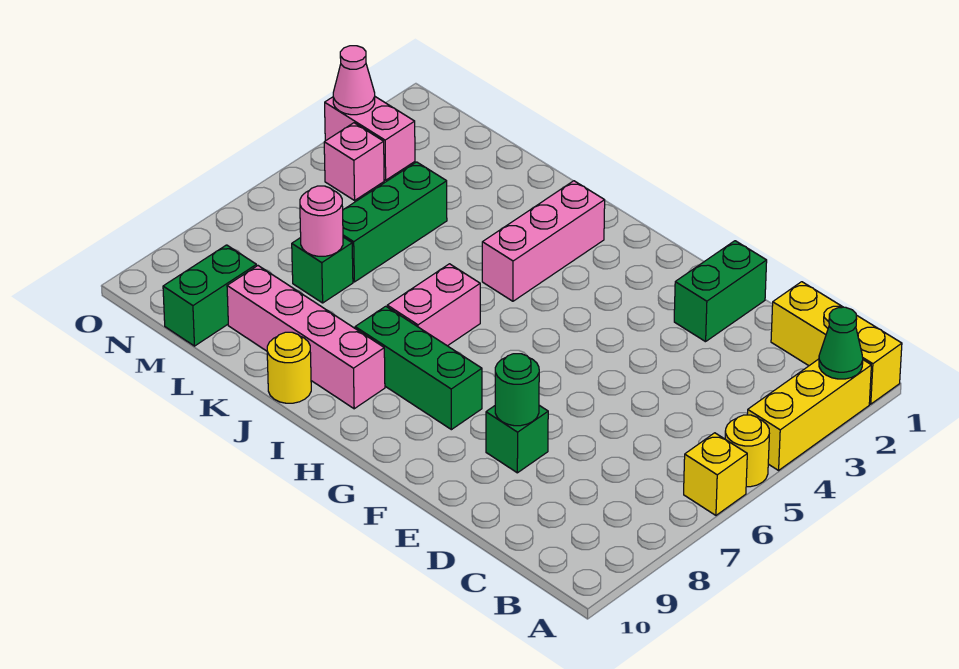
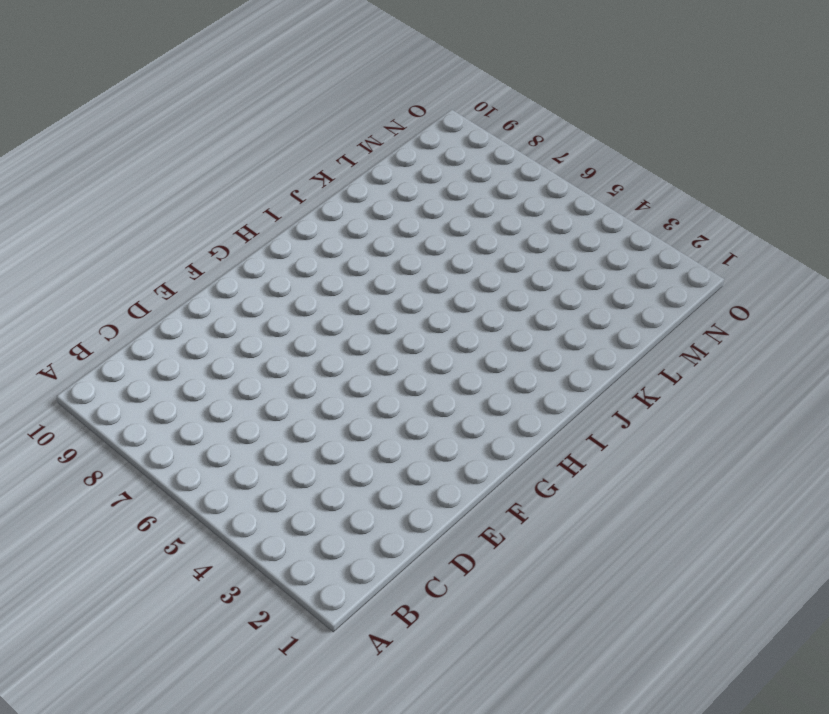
none -> yellow 1x3 brick [771,282,902,404]
none -> yellow 1x3 brick [747,359,871,470]
none -> yellow 1x1 round brick [725,415,769,487]

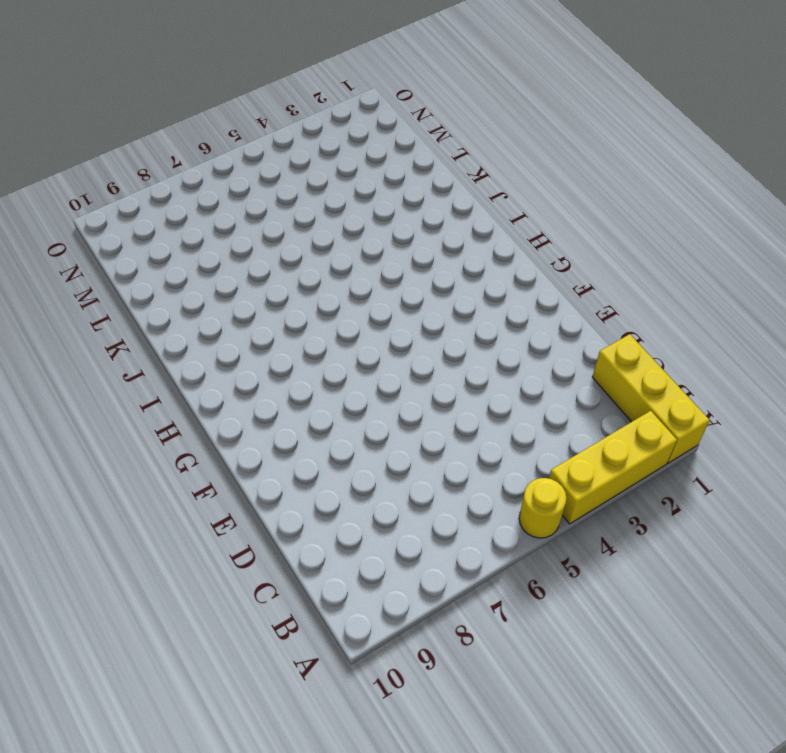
none -> yellow 1x1 brick [684,433,747,515]
none -> green 1x2 brick [674,241,767,342]
none -> green 1x1 brick [486,405,548,473]

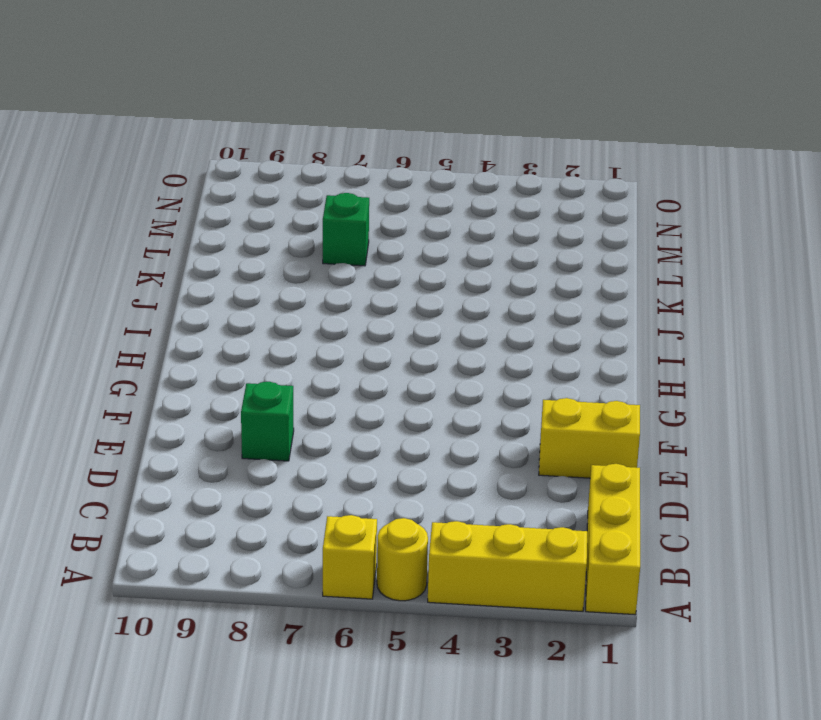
yellow 1x2 brick [539,398,640,478] -> green 1x2 brick [674,241,767,342]
none -> green 1x3 brick [355,306,482,430]
none -> pink 1x3 brick [482,181,605,301]
none -> pink 1x2 brick [387,264,480,346]

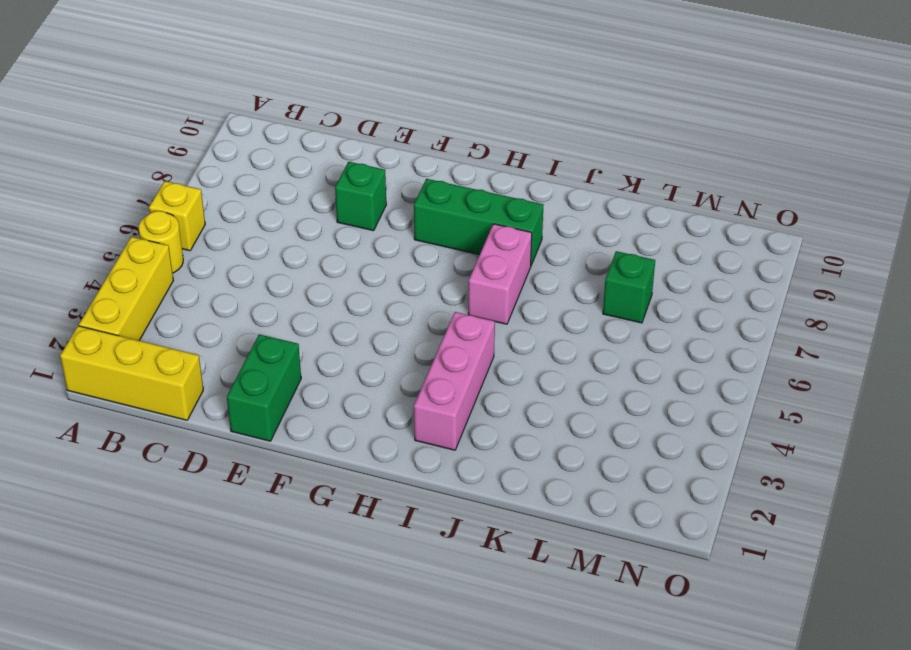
none -> pink 1x4 brick [227,266,385,409]
none -> yellow 1x1 round brick [267,332,311,403]
none -> green 1x3 brick [343,162,447,282]

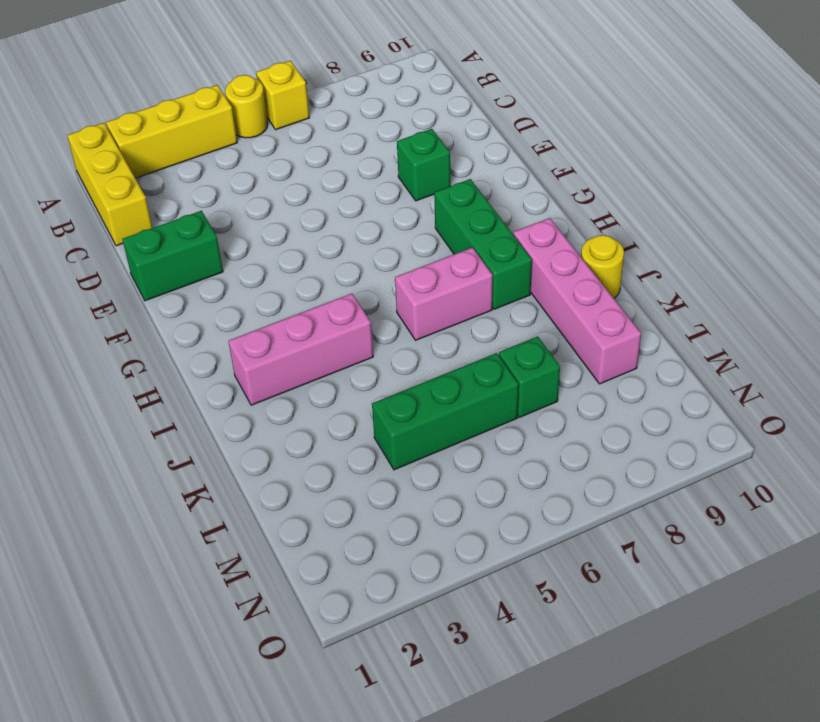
none -> green 1x2 brick [163,245,257,346]
none -> pink 1x2 brick [325,97,415,180]
none -> pink 1x1 brick [324,123,384,200]

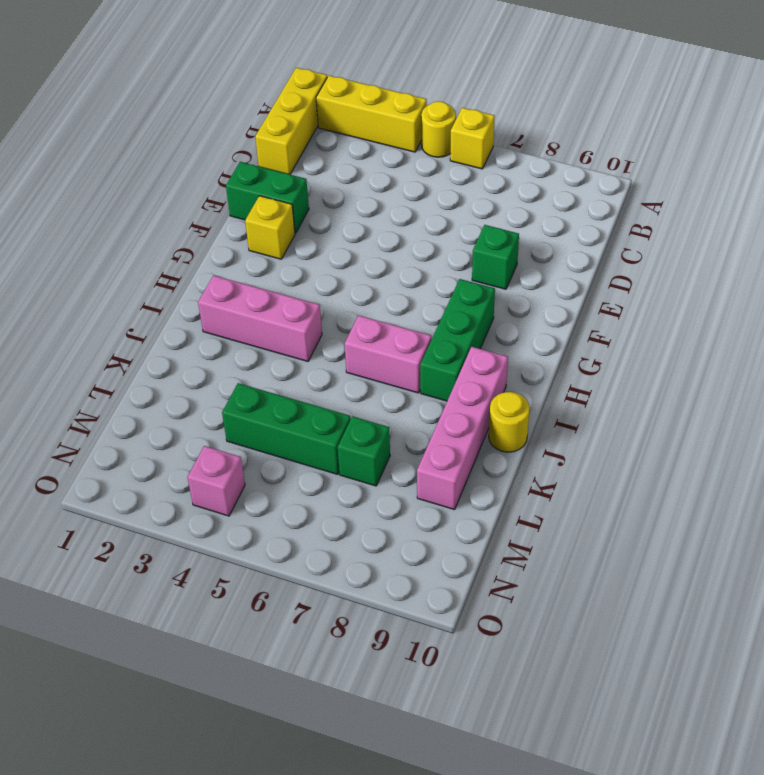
yellow 1x1 brick [245,196,295,259] -> none
none -> green 1x2 brick [163,245,257,346]
none -> pink 1x2 brick [325,97,415,180]
none -> green 1x1 cone [819,307,863,379]

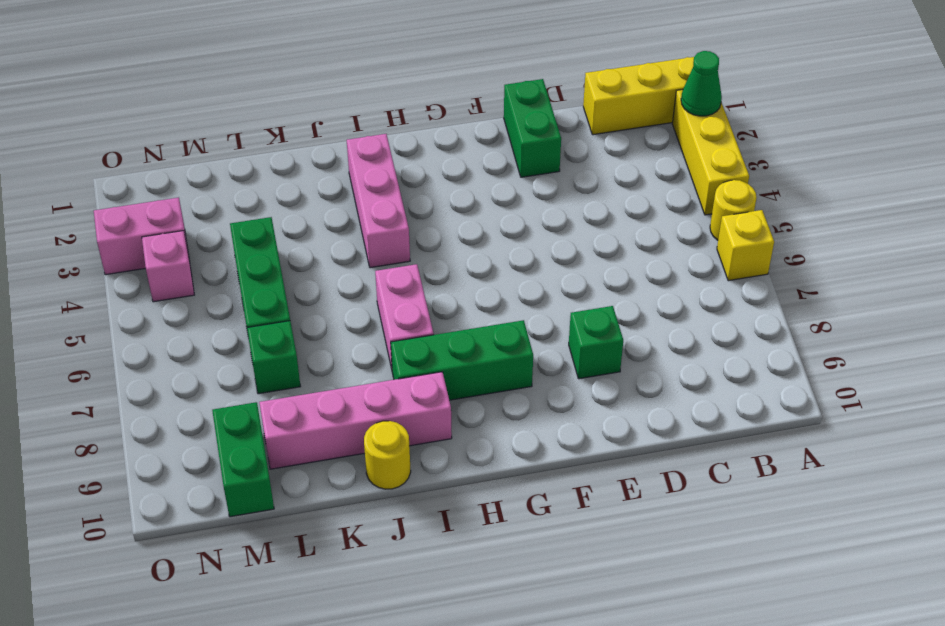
none -> green 1x1 round brick [495,354,539,426]
none -> pink 1x1 round brick [300,186,343,256]
none -> pink 1x1 cone [333,46,375,115]

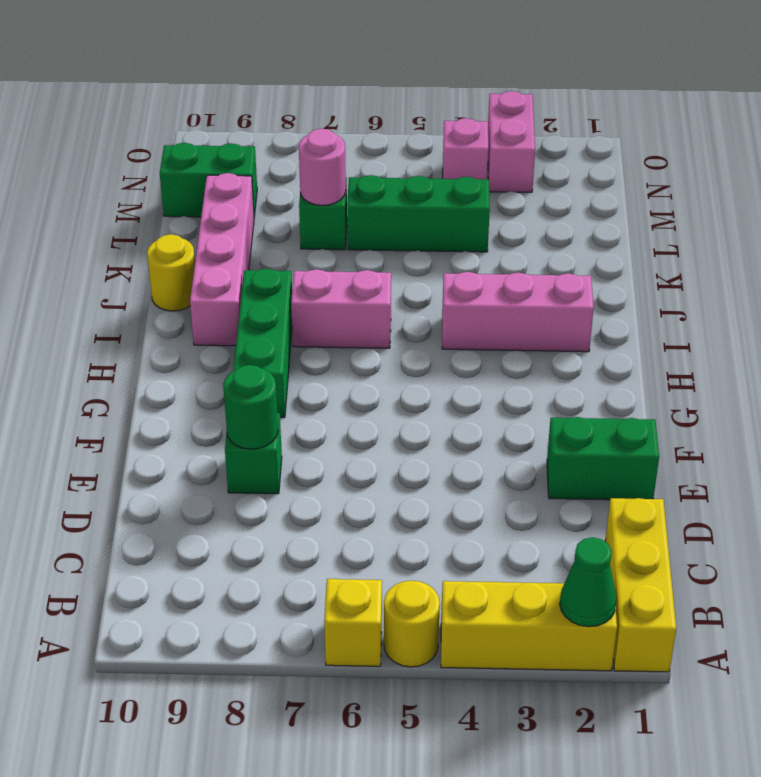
none -> pink 1x1 cone [333,46,375,115]

